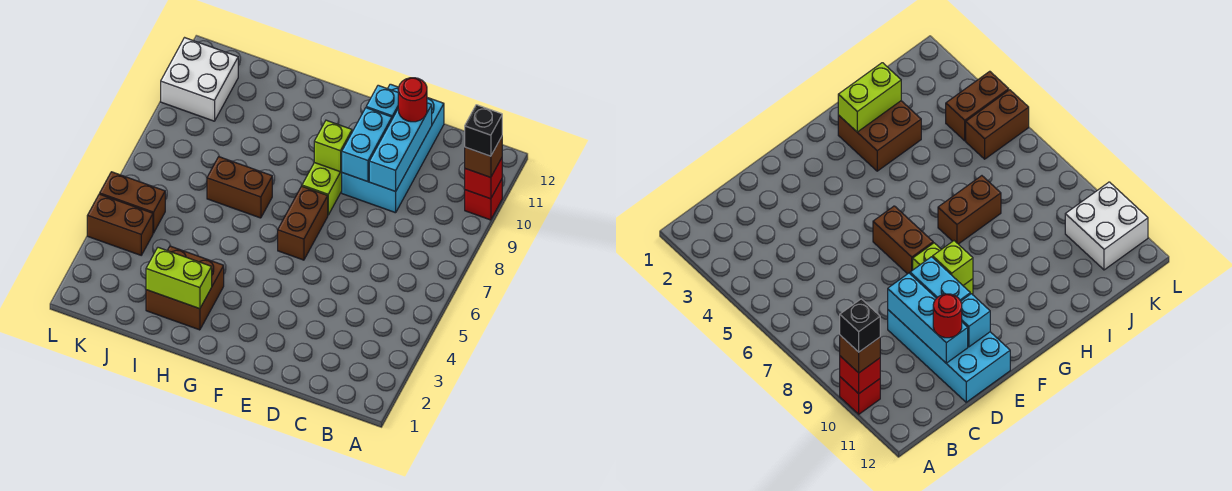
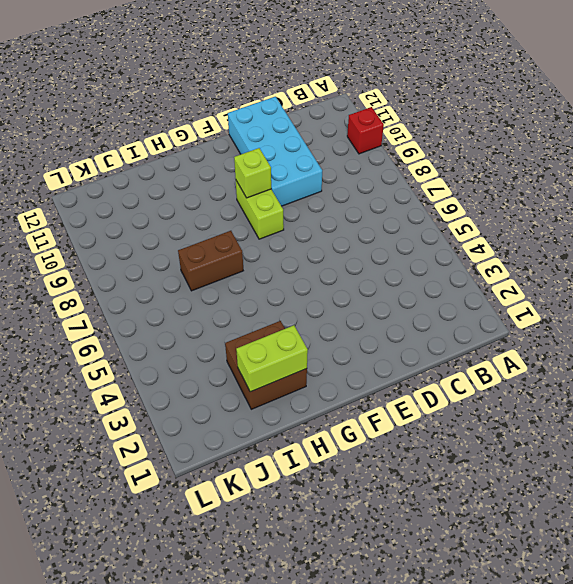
none -> brown 1x2 brick [278,186,328,260]
none -> brown 1x2 brick [87,194,153,255]
none -> brown 1x2 brick [100,172,165,233]

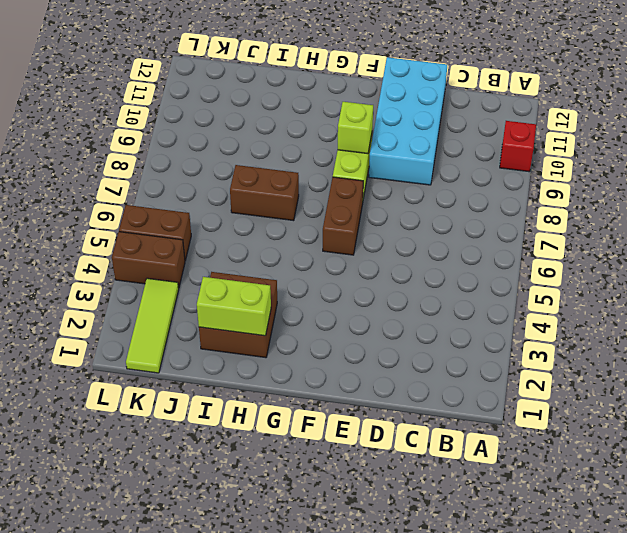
lime 1x3 tile [126,278,179,373] -> none
none -> white 2x2 brick [161,38,238,121]
none -> red 1x1 brick [465,158,502,199]
none -> cyan 1x3 brick [369,103,432,191]

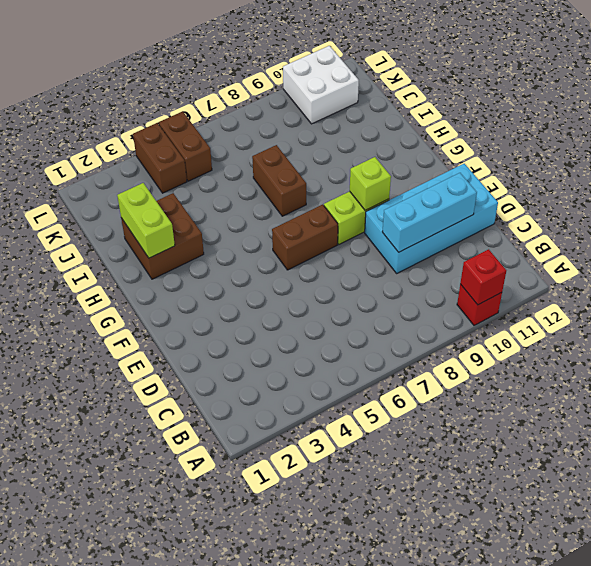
none -> cyan 1x2 brick [341,108,392,182]
none -> cyan 1x1 brick [366,85,398,119]
none -> brown 1x1 brick [465,137,502,178]

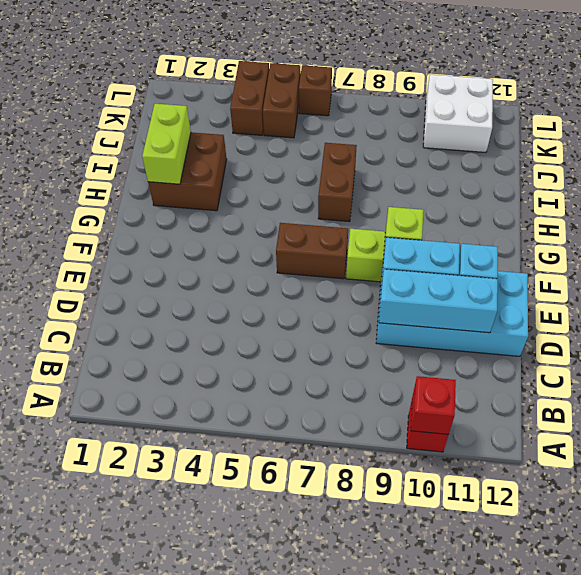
brown 1x1 brick [299,65,332,116] -> brown 1x1 brick moved to [465,137,502,178]
none -> red 1x1 round brick [398,78,427,122]
none -> black 1x1 brick [465,105,502,156]

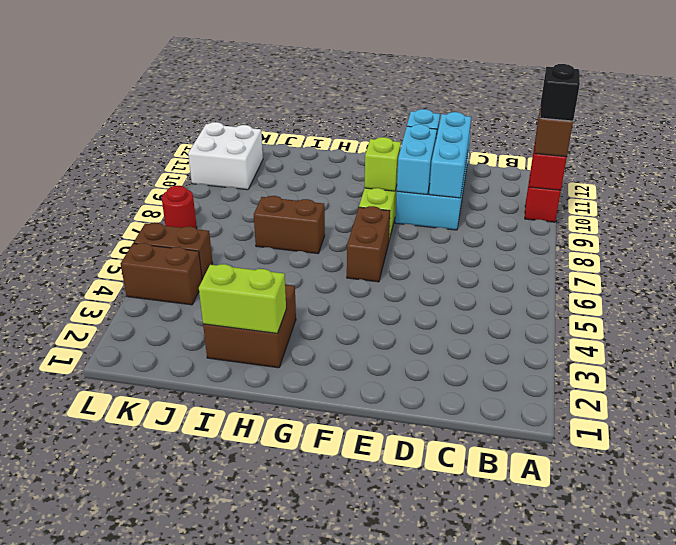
red 1x1 round brick [162,186,197,228] -> red 1x1 round brick moved to [398,78,427,122]

